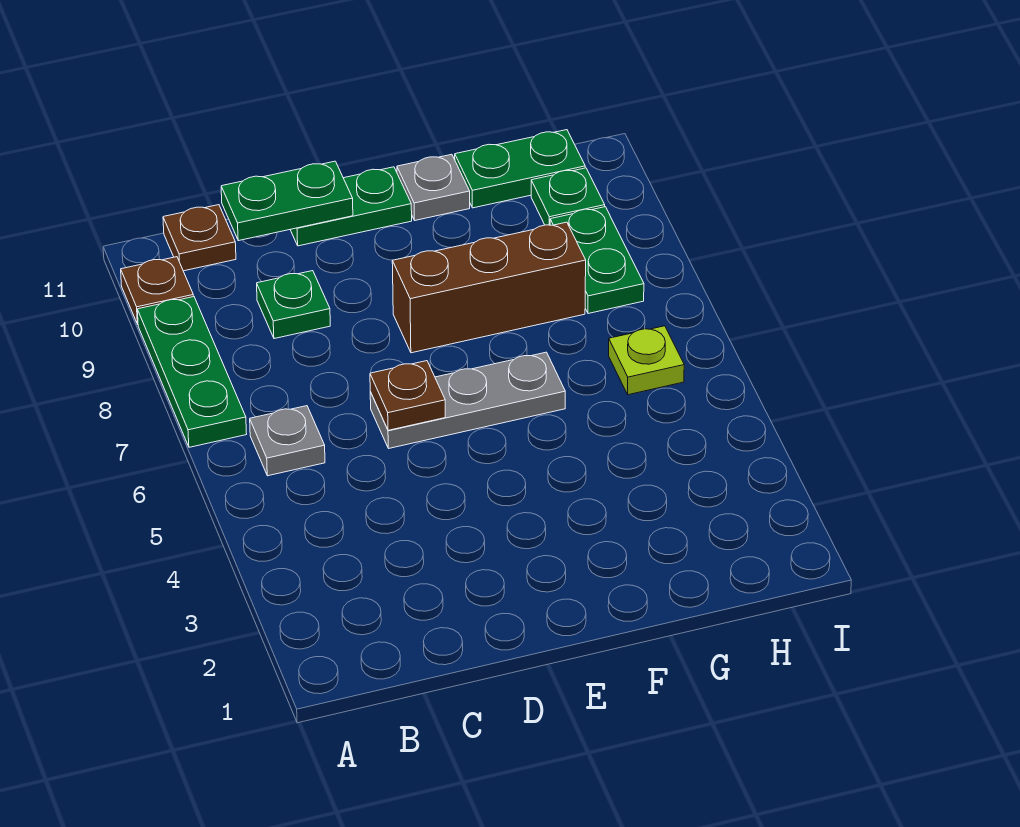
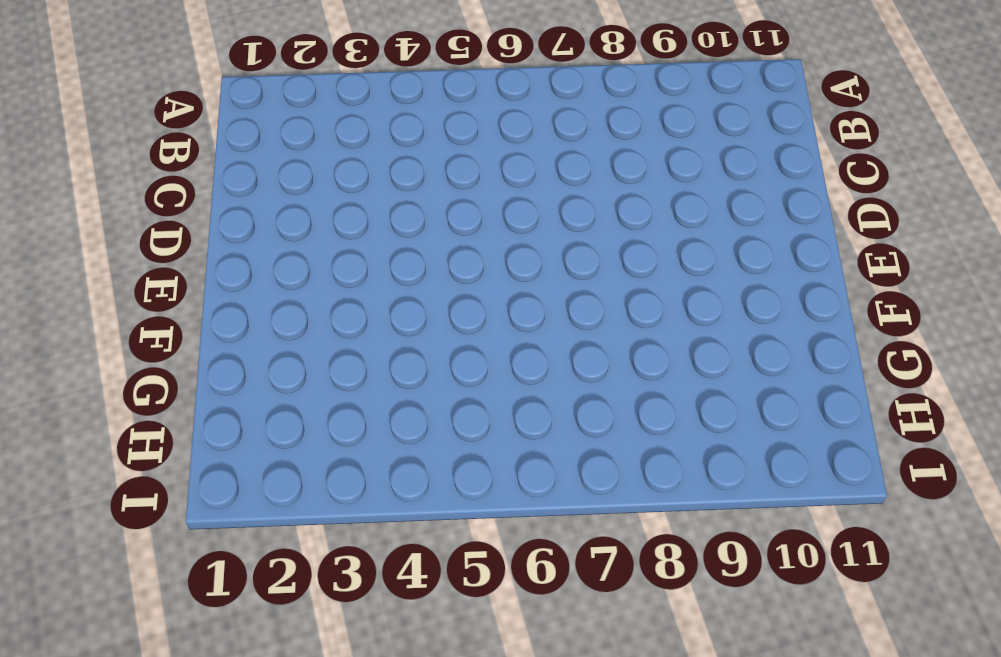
none -> green 1x3 plate [137,297,247,447]
none -> brown 1x1 plate [121,257,193,324]
none -> grey 1x1 plate [250,406,325,476]

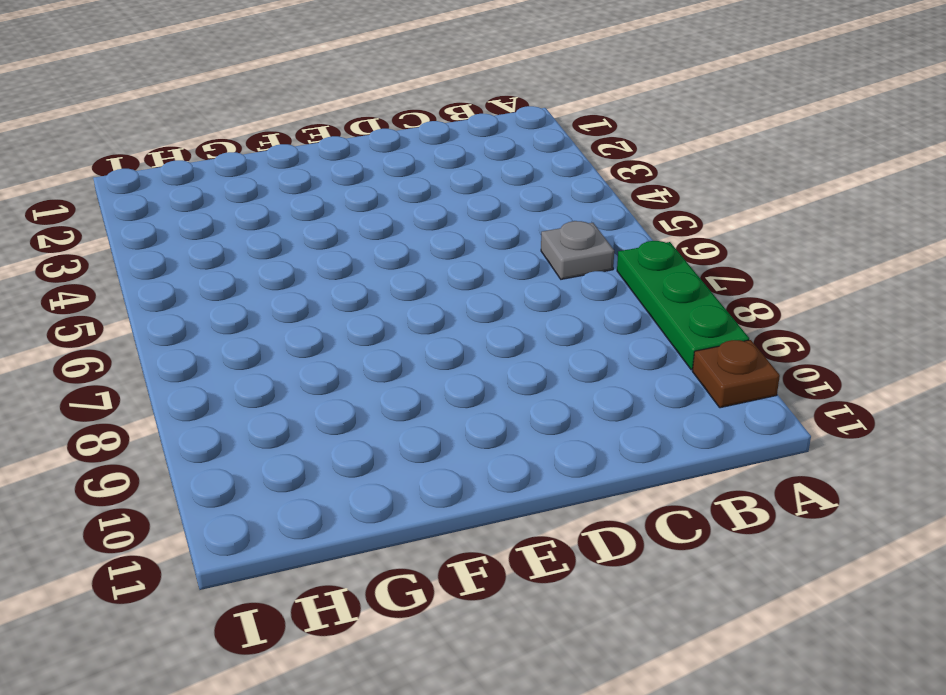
none -> brown 1x1 plate [163,205,236,271]
none -> green 1x1 plate [257,271,330,339]
none -> grey 1x3 plate [370,352,565,448]

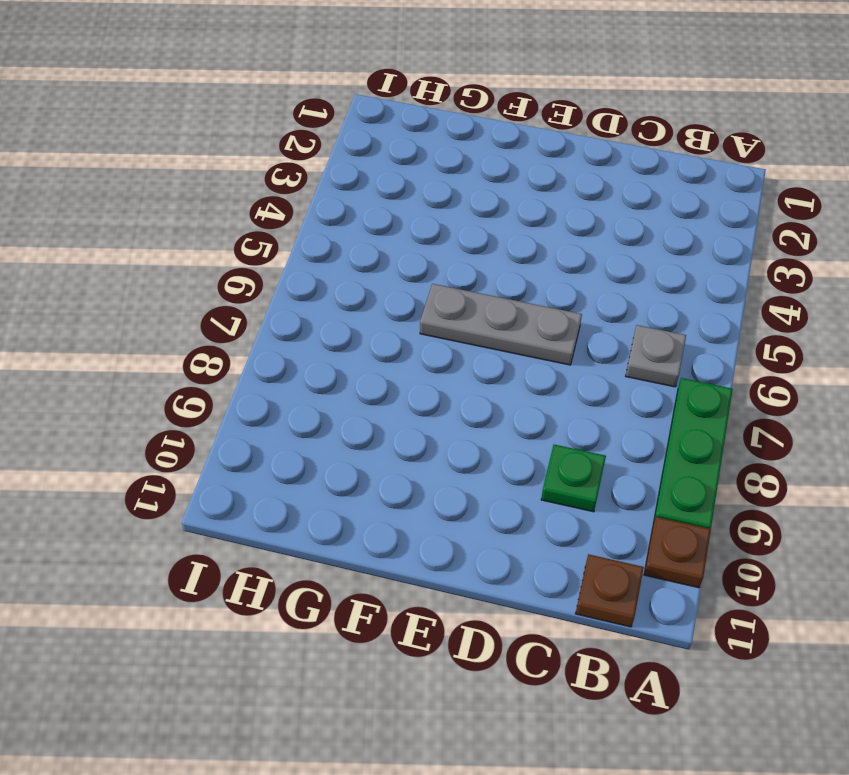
none -> green 1x2 plate [290,167,412,246]
none -> brown 1x3 brick [392,222,586,353]
none -> grey 1x1 plate [397,154,470,220]

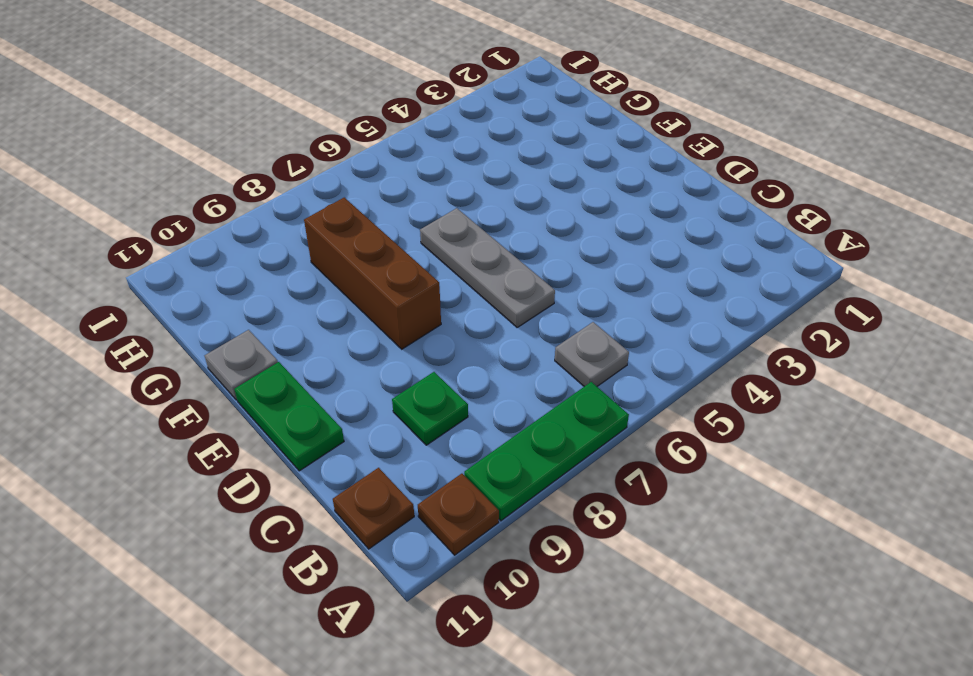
none -> green 1x2 plate [455,130,585,208]
none -> lime 1x1 plate [609,326,684,395]
none -> green 1x2 plate [550,207,644,314]

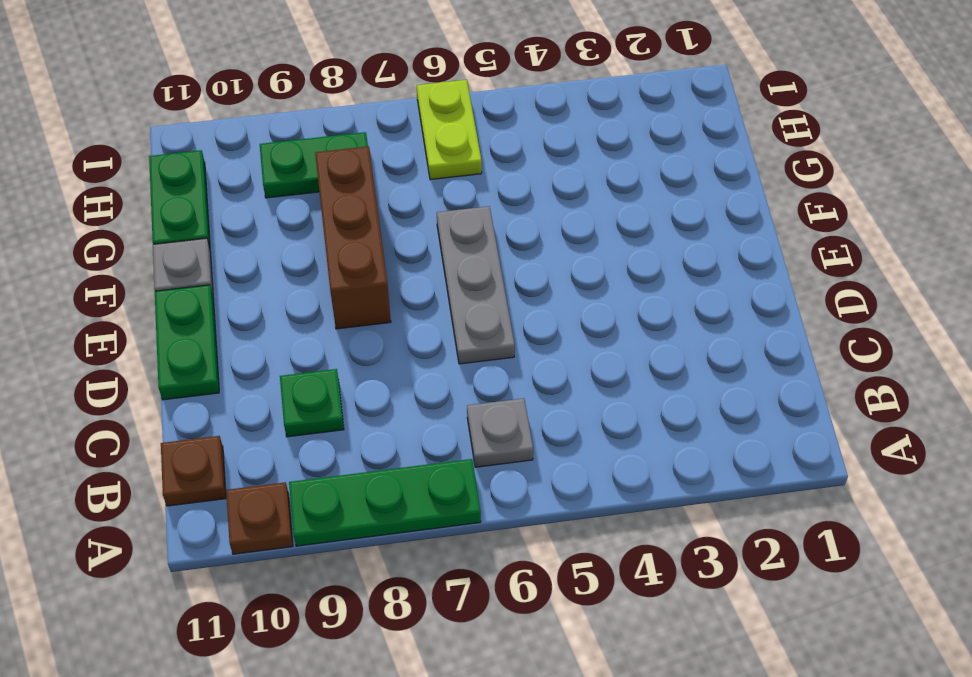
lime 1x2 plate [417,80,482,180] -> lime 1x1 plate [609,326,684,395]
none -> green 1x1 plate [531,168,605,225]
none -> green 1x2 plate [221,161,353,241]
none -> brown 1x1 plate [370,361,445,430]

